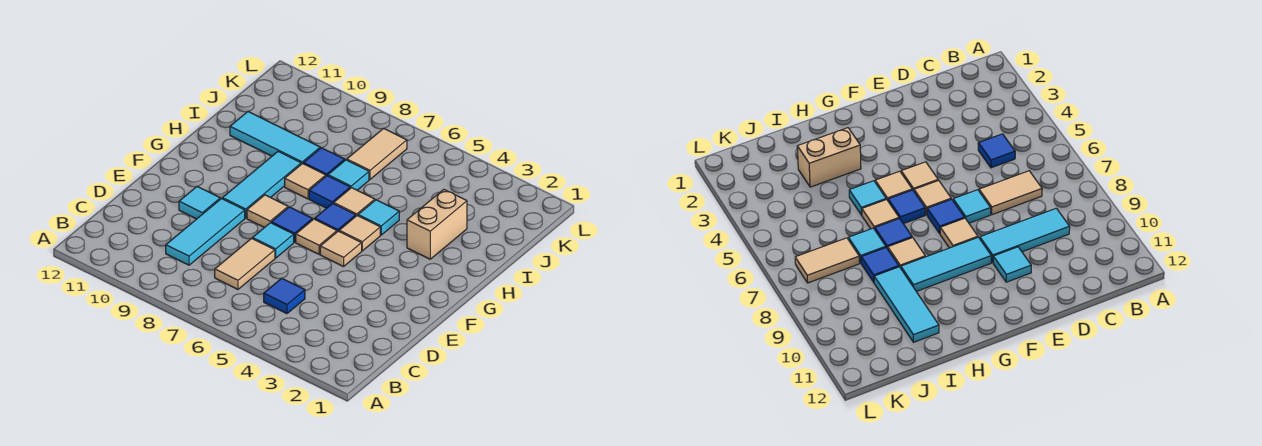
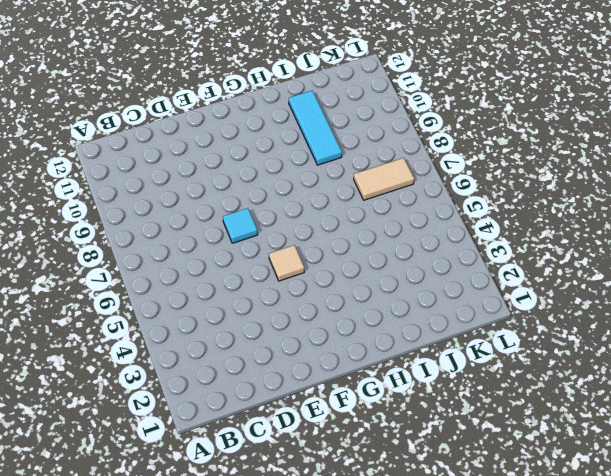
none -> blue 1x1 tile [264,278,305,314]
none -> tan 1x2 tile [215,238,275,289]
none -> cyan 1x3 tile [166,199,245,265]

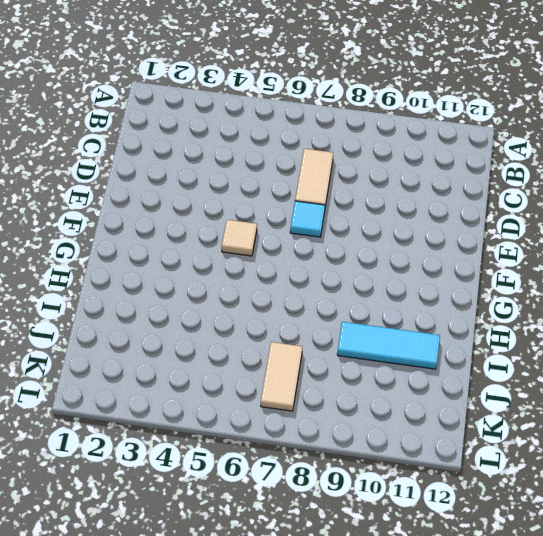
none -> blue 1x1 tile [264,278,305,314]
none -> cyan 1x3 tile [166,199,245,265]
none -> cyan 1x1 tile [179,186,220,219]

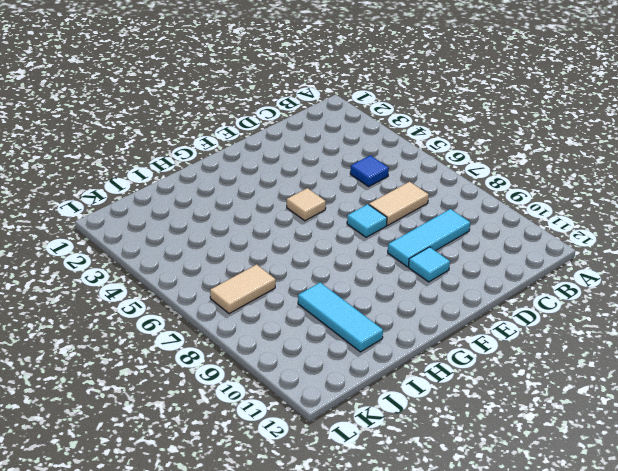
none -> tan 1x1 tile [296,219,337,254]
none -> blue 1x1 tile [271,207,313,242]
none -> tan 1x1 tile [247,195,288,228]

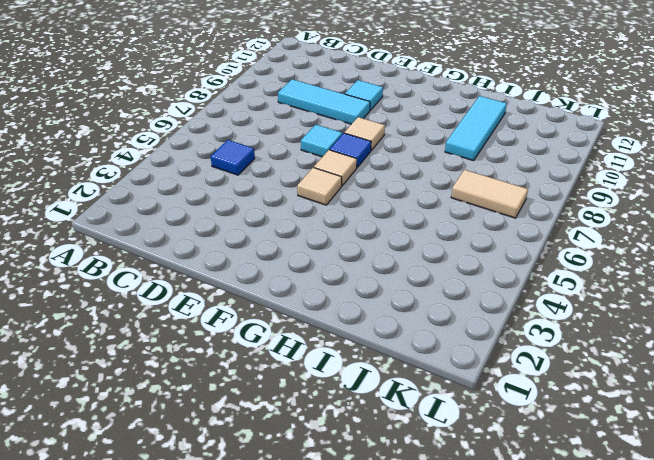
none -> tan 1x2 tile [215,238,275,289]
none -> cyan 1x3 tile [222,151,301,218]
none -> tan 1x1 tile [339,216,380,251]

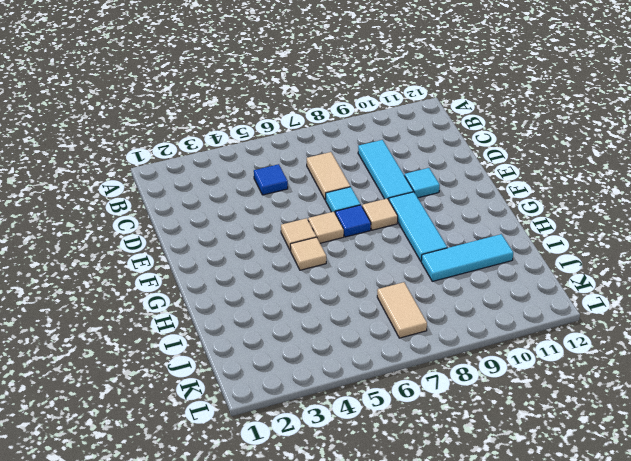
none -> blue 1x1 tile [315,203,356,232]
none -> tan 1x2 brick [407,189,467,259]
none -> cyan 1x1 tile [358,200,399,235]

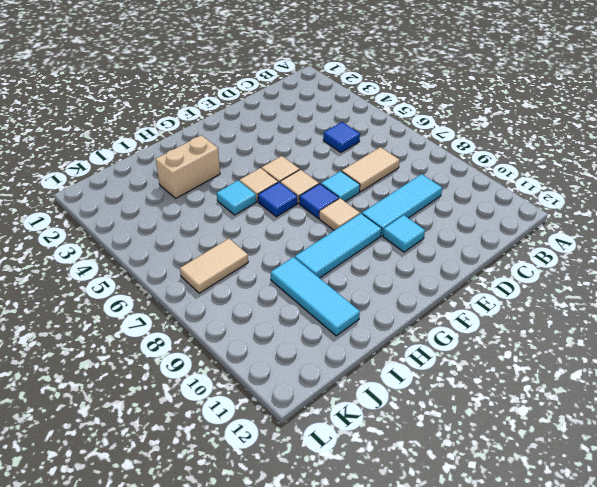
none -> tan 1x1 tile [334,188,375,216]
none -> blue 1x1 tile [309,176,350,208]
none -> tan 1x1 tile [285,163,326,199]

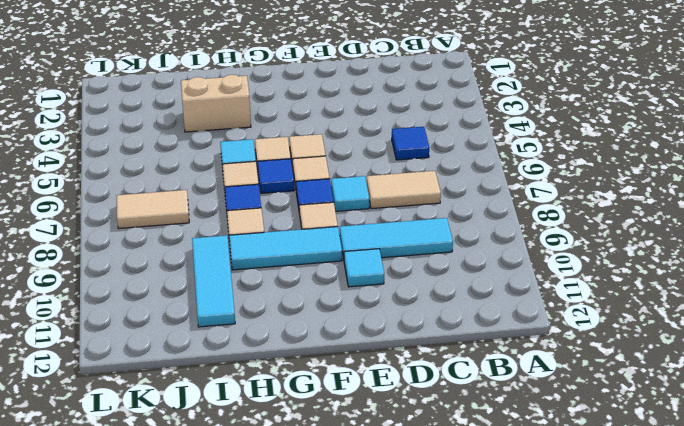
none -> cyan 1x1 tile [328,160,369,190]
none -> blue 1x1 tile [303,148,345,176]

